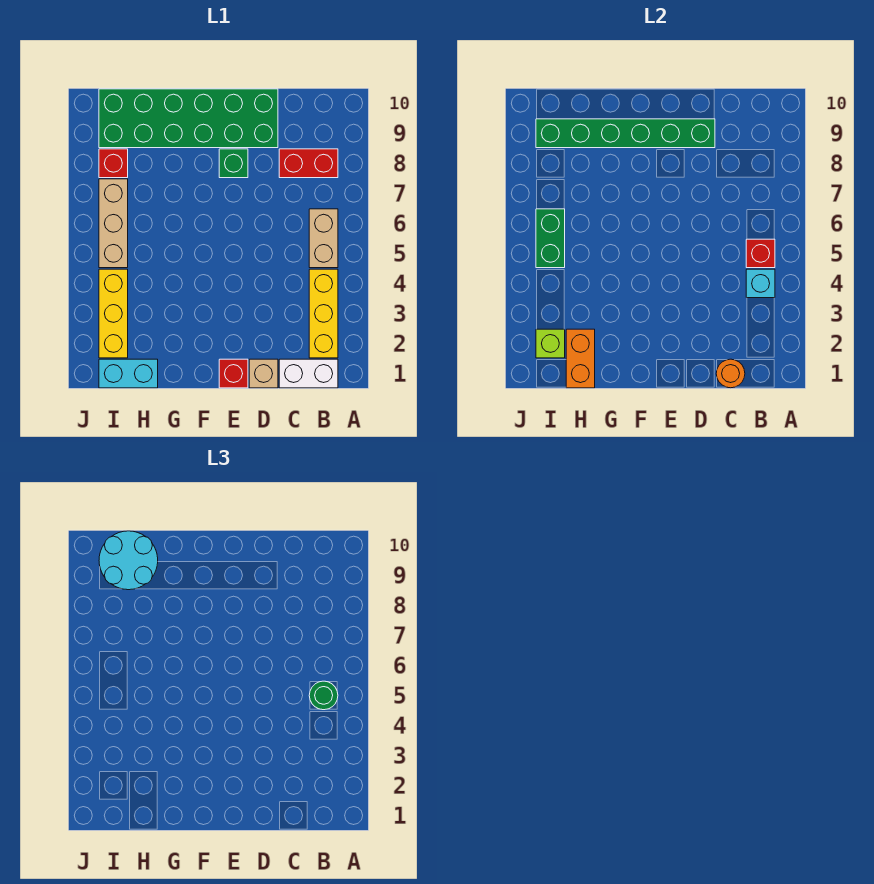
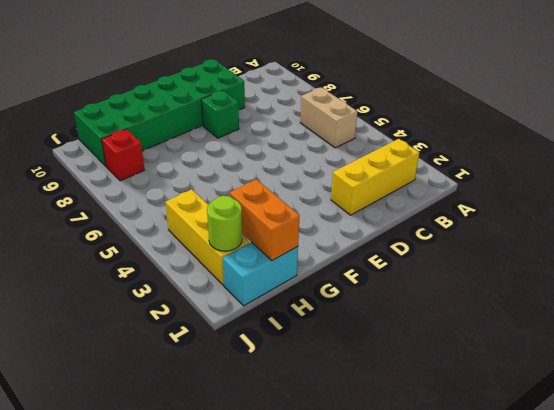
yellow 1x3 brick [331,139,419,215] -> yellow 1x3 brick turned to [309,269,338,358]
lime 1x1 round brick [207,196,242,251] -> lime 1x1 brick [536,329,565,358]
none -> white 1x2 brick [279,359,338,388]
none -> red 1x2 brick [279,149,338,178]
none -> tan 1x1 brick [249,359,278,388]

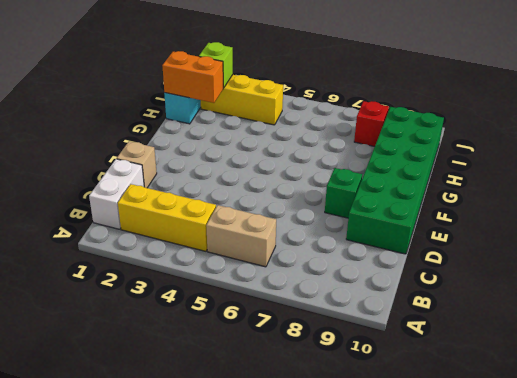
none -> red 1x2 brick [279,149,338,178]
none -> red 1x1 brick [219,359,248,388]
none -> tan 1x3 brick [99,179,128,268]

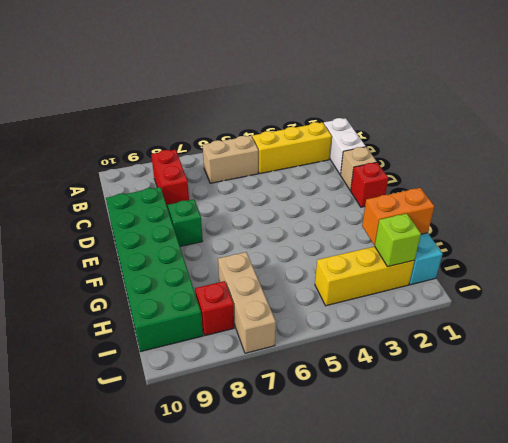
tan 1x3 brick [218,252,276,353] -> tan 1x3 brick turned to [99,179,128,268]
none -> cyan 1x1 brick [746,269,775,298]
none -> red 1x1 brick [746,239,775,268]
none -> orange 1x1 round brick [716,359,745,388]

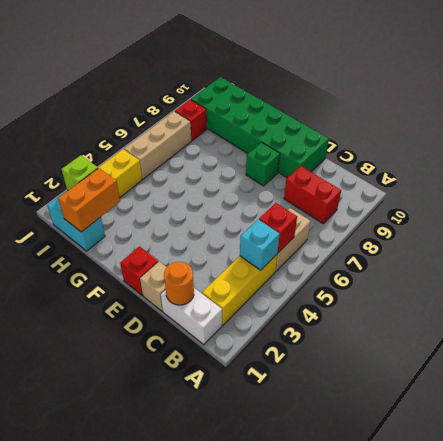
none -> green 1x6 brick [536,119,715,148]
none -> green 1x2 brick [536,209,565,268]
none -> green 1x1 round brick [309,681,338,710]

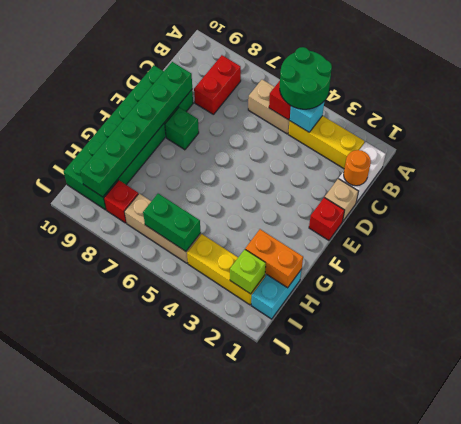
green 2x2 round brick [280,47,332,109] -> green 1x1 round brick [309,681,338,710]
none -> cyan 2x2 round brick [99,531,158,590]

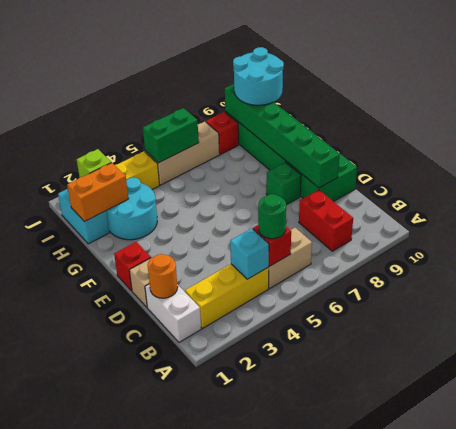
cyan 2x2 round brick [106,177,157,240] -> none

